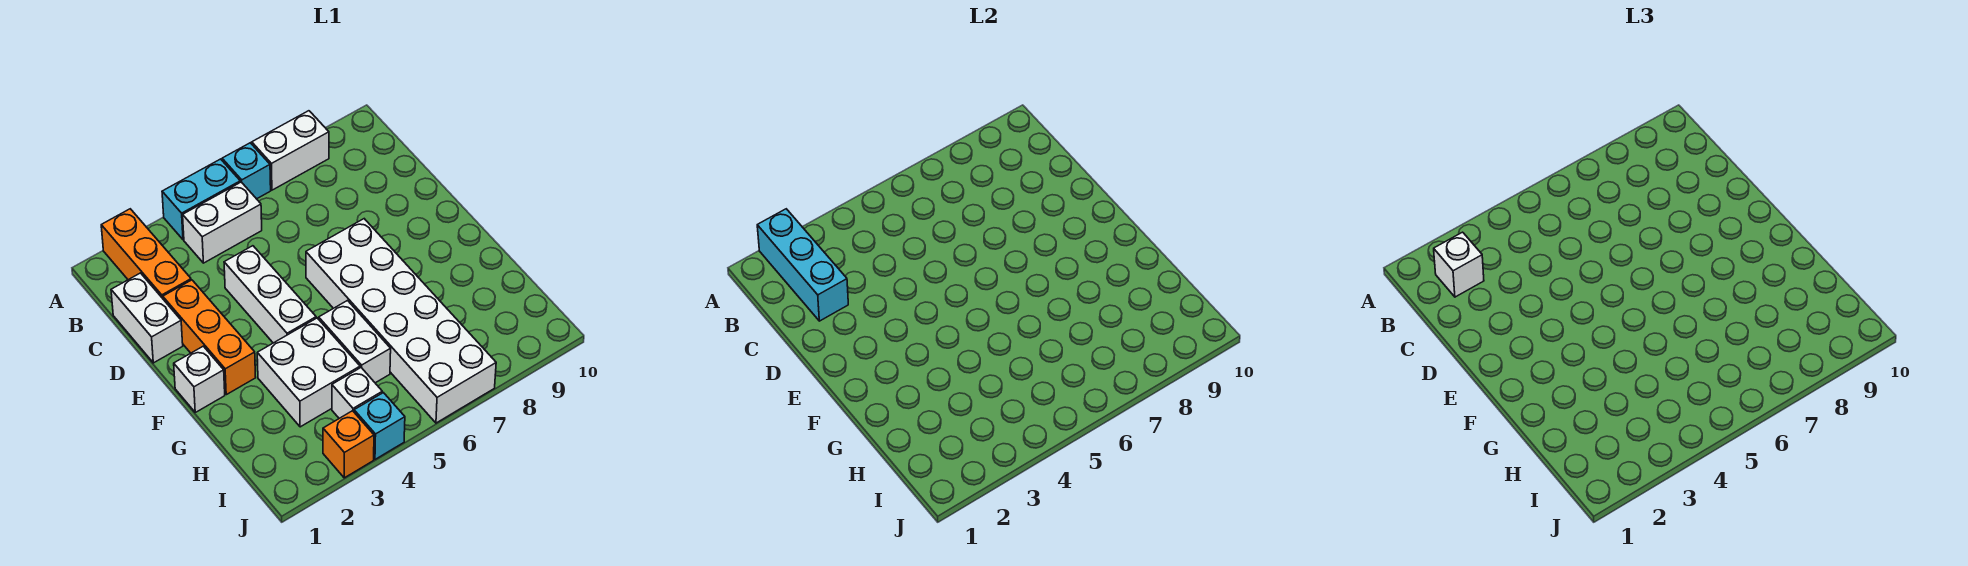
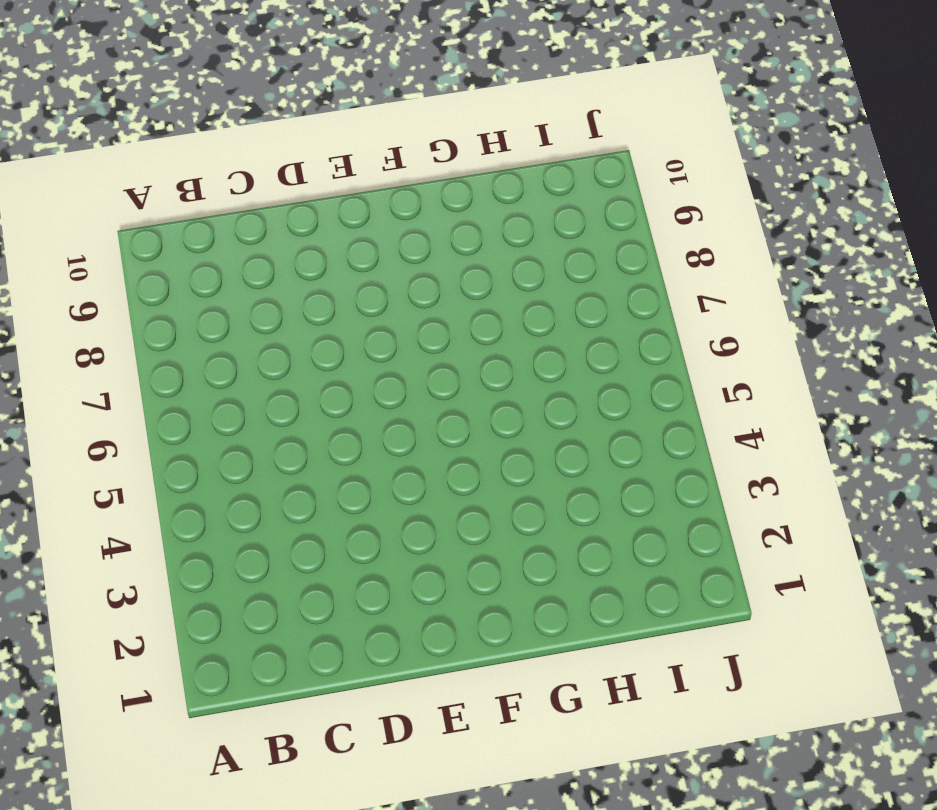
none -> orange 1x3 brick [101,209,191,298]
none -> cyan 1x2 brick [162,159,240,240]
none -> cyan 1x1 brick [222,143,271,199]

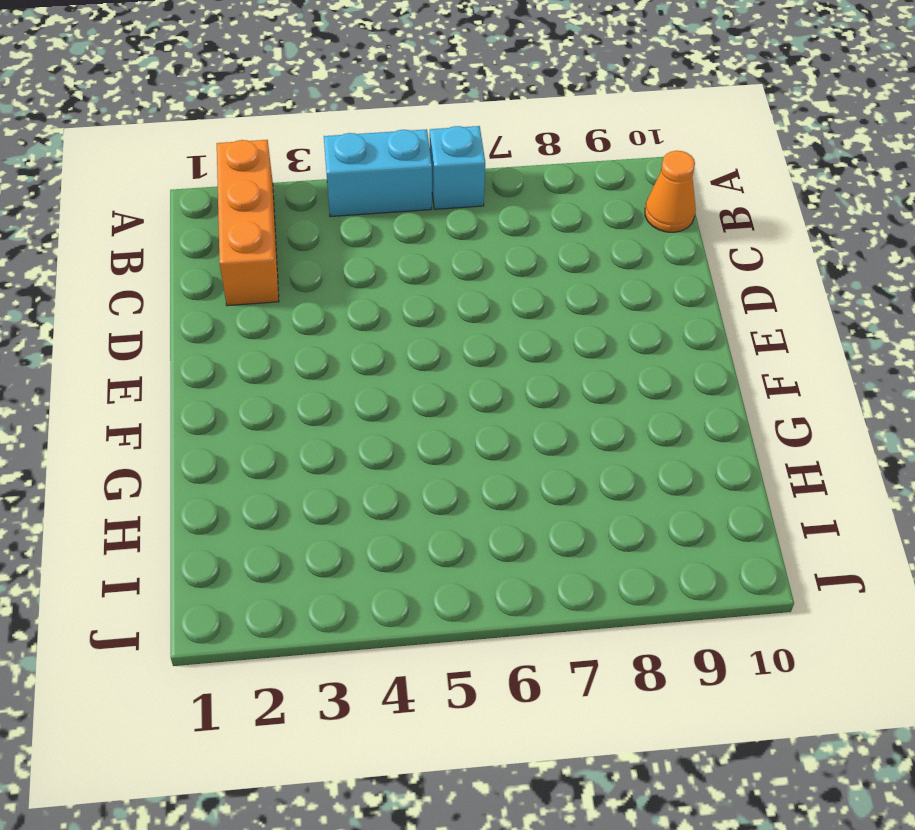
orange 1x1 cone [645,151,696,232] -> none
none -> white 1x2 brick [252,111,329,190]
none -> white 1x2 brick [183,182,262,263]
none -> white 1x2 brick [111,273,183,363]

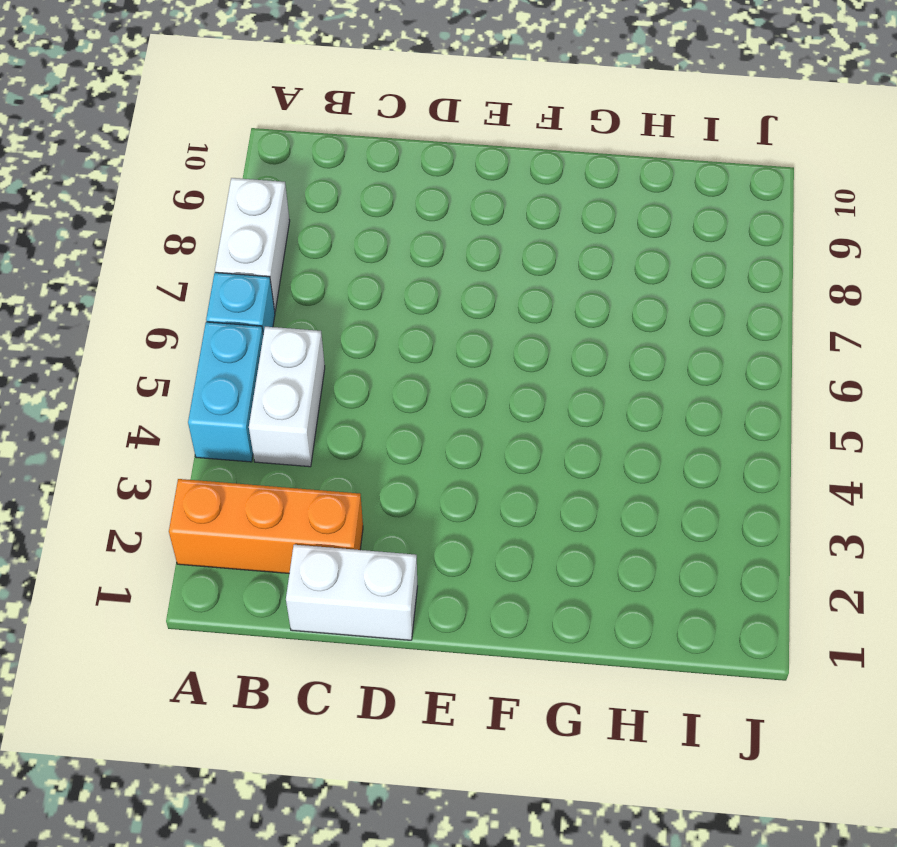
none -> orange 1x3 brick [163,280,256,395]
none -> white 1x3 brick [224,246,316,343]
none -> white 2x6 brick [306,219,496,423]

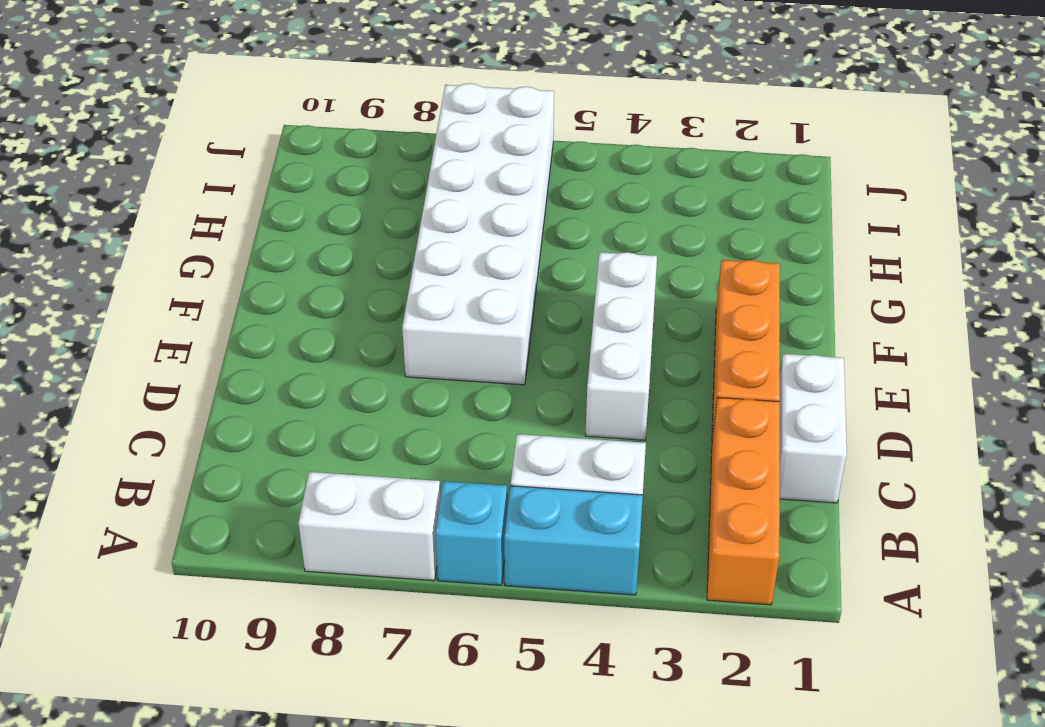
none -> white 1x1 brick [174,346,225,412]
none -> white 2x2 brick [257,318,360,427]
none -> white 1x2 brick [319,301,391,383]

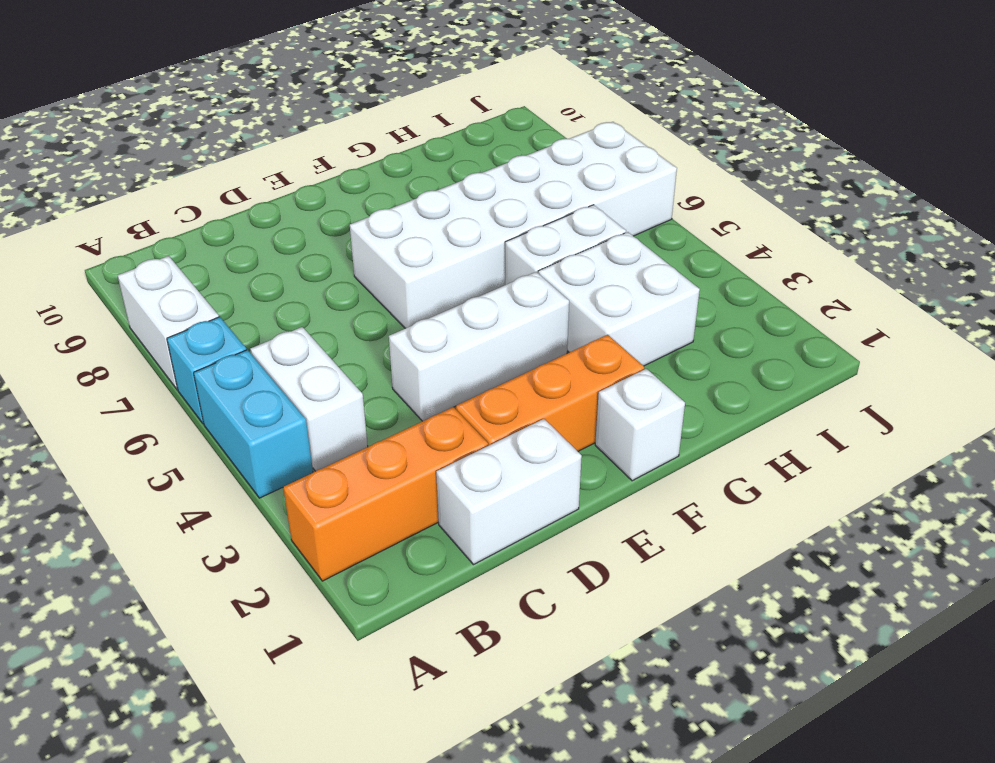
none -> white 1x1 brick [332,368,382,418]
none -> orange 1x1 brick [323,411,374,478]
none -> cyan 1x1 brick [354,393,405,459]

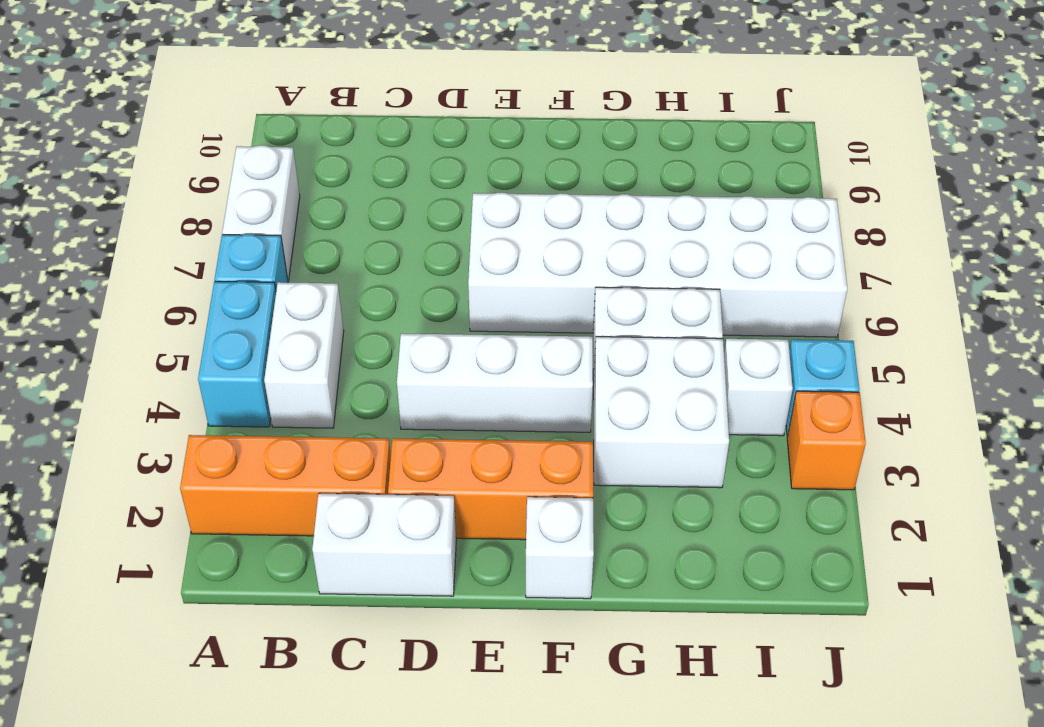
none -> cyan 1x3 brick [757,209,848,321]
none -> white 1x1 brick [1434,232,1484,297]

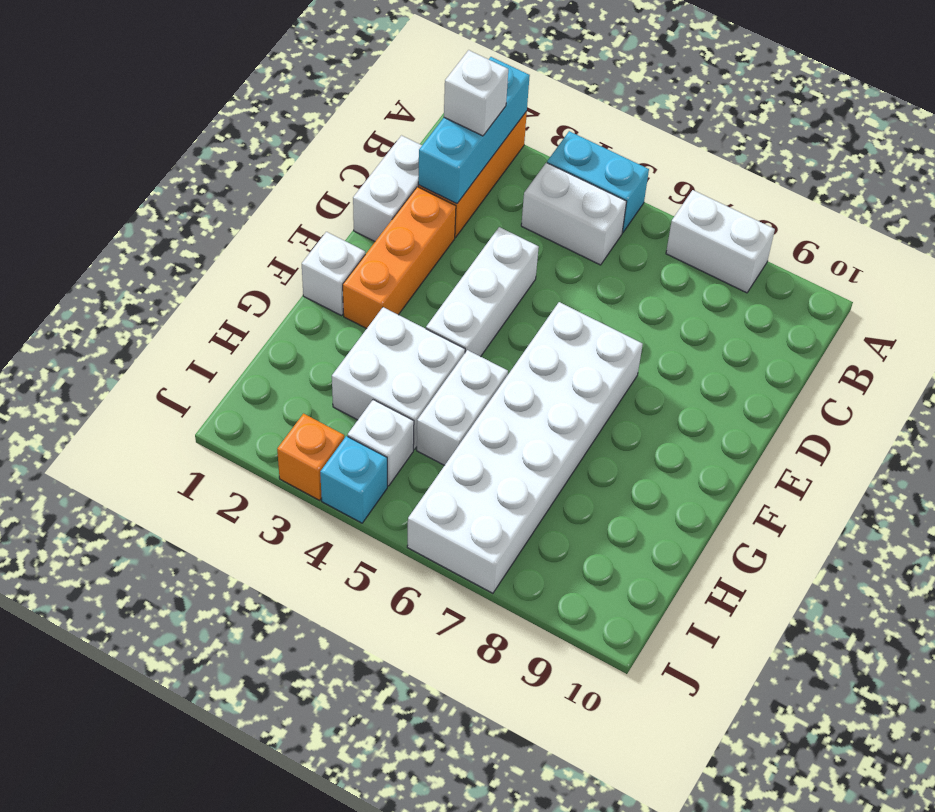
none -> cyan 1x1 brick [222,143,271,199]

